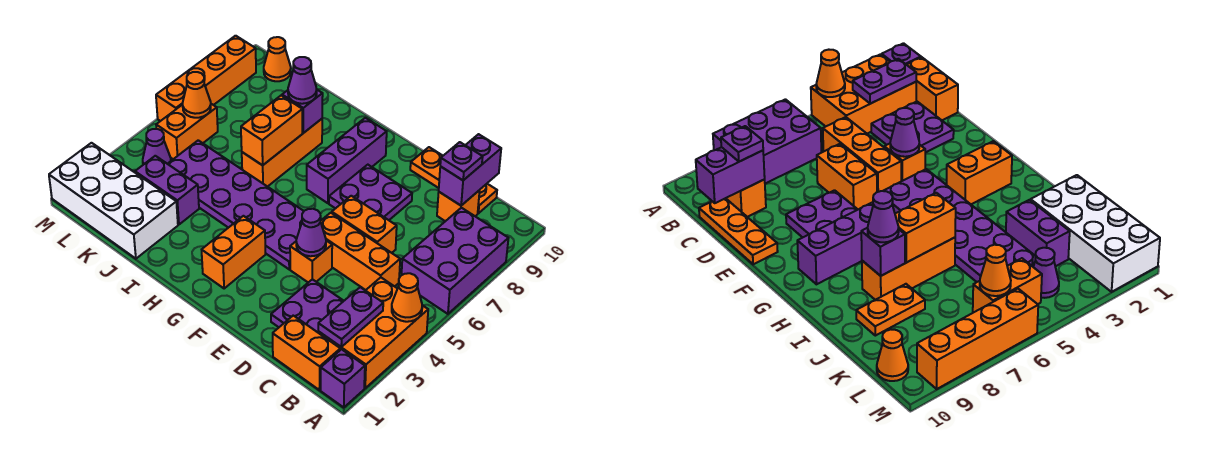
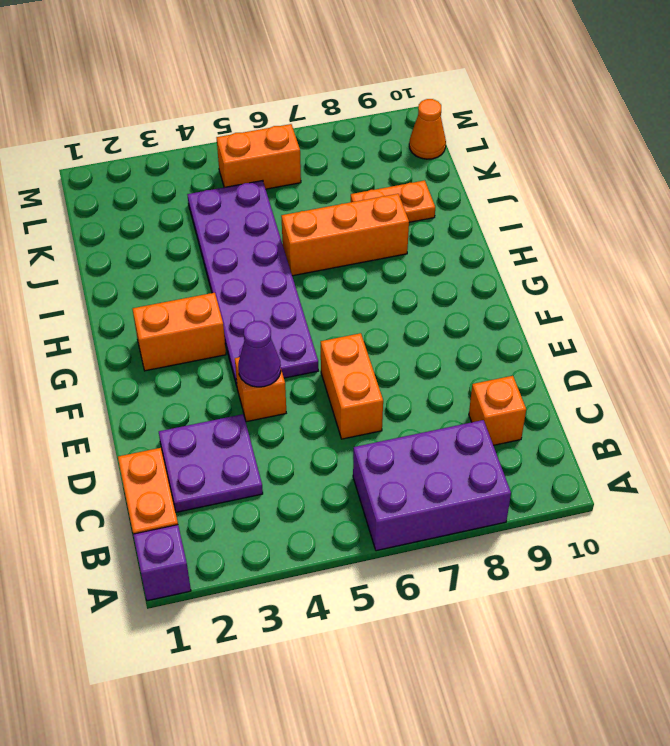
none -> orange 2x3 brick [318,277,428,388]
none -> orange 1x3 brick [321,213,400,290]
none -> orange 1x3 plate [410,147,497,213]
none -> purple 2x2 plate [329,165,412,220]

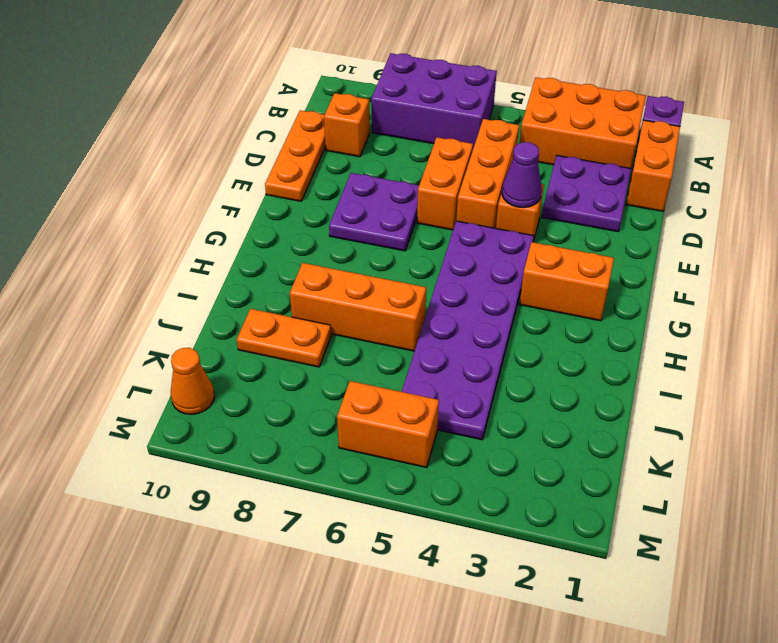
none -> purple 1x3 brick [307,118,387,203]
none -> white 2x4 brick [49,143,178,259]
none -> purple 1x2 brick [135,156,199,225]
none -> purple 1x1 cone [143,129,171,165]

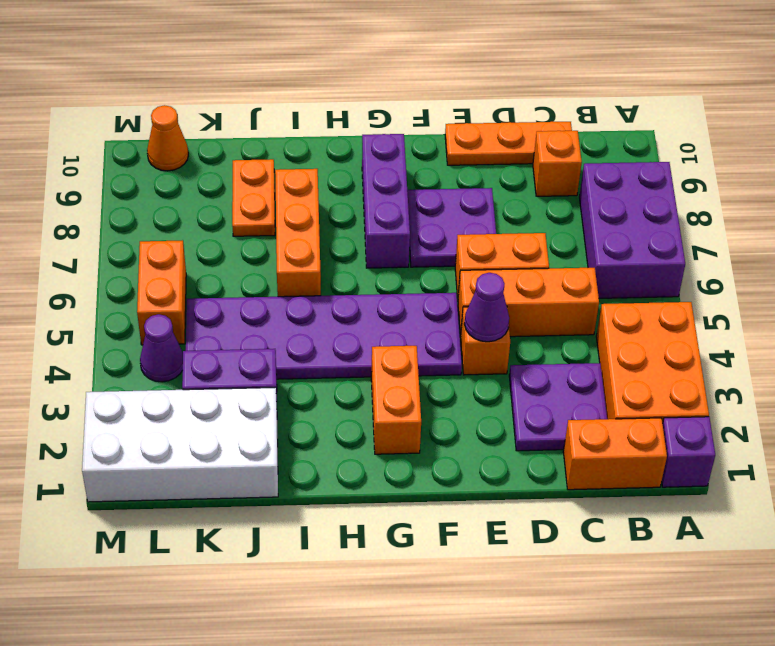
none -> orange 1x4 brick [156,36,256,121]
none -> orange 1x1 cone [392,273,422,322]
none -> purple 1x2 plate [318,287,383,347]
none -> purple 1x2 brick [439,134,501,205]

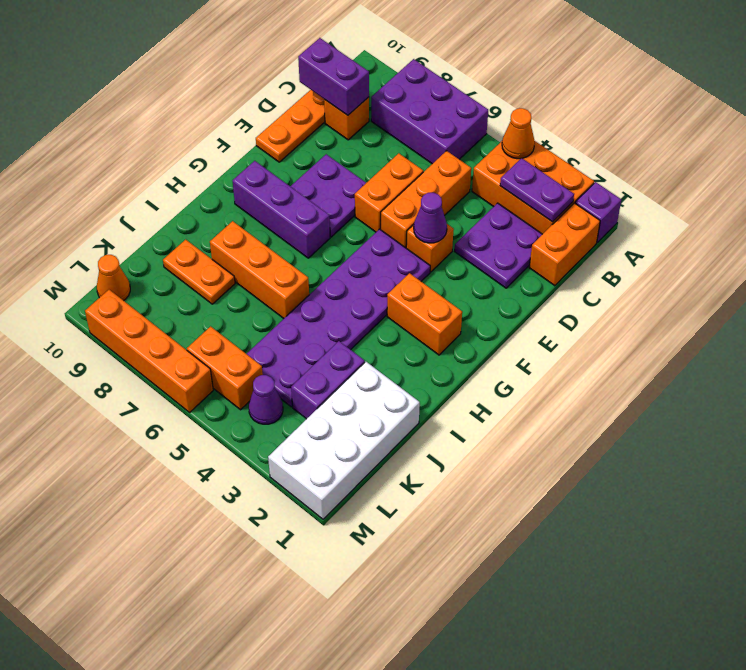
none -> orange 1x2 brick [241,96,302,165]
none -> purple 1x1 brick [282,90,323,133]
none -> orange 1x1 cone [183,72,211,118]
none -> purple 1x1 plate [440,142,483,180]

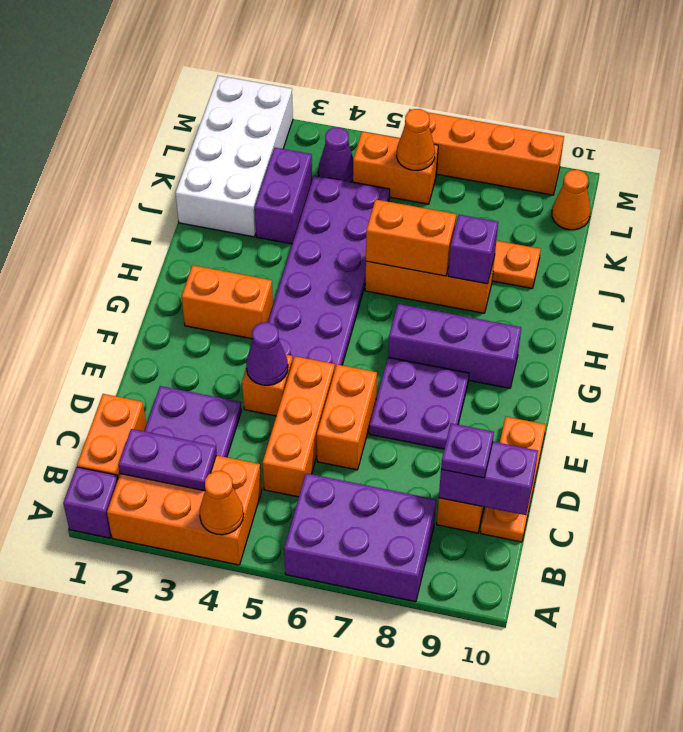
none -> purple 1x1 cone [288,57,317,104]

